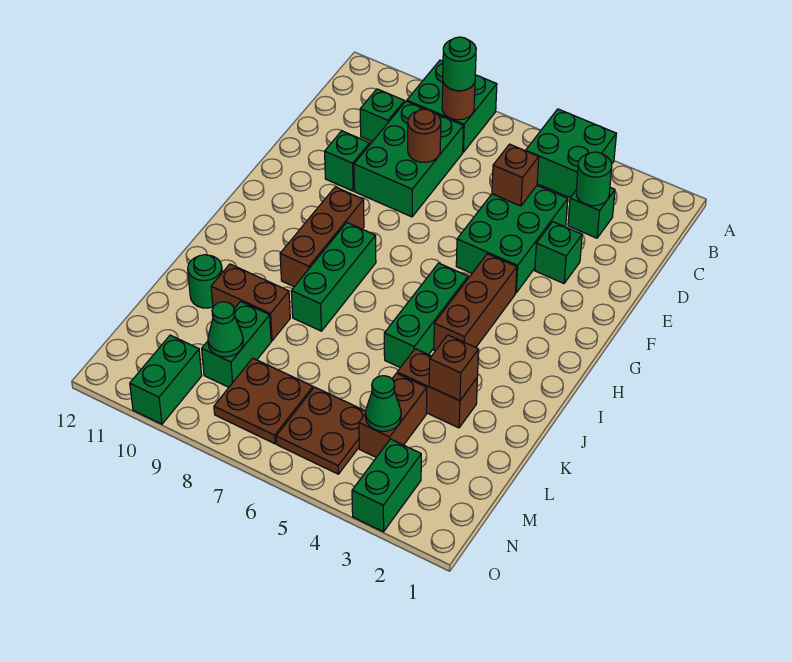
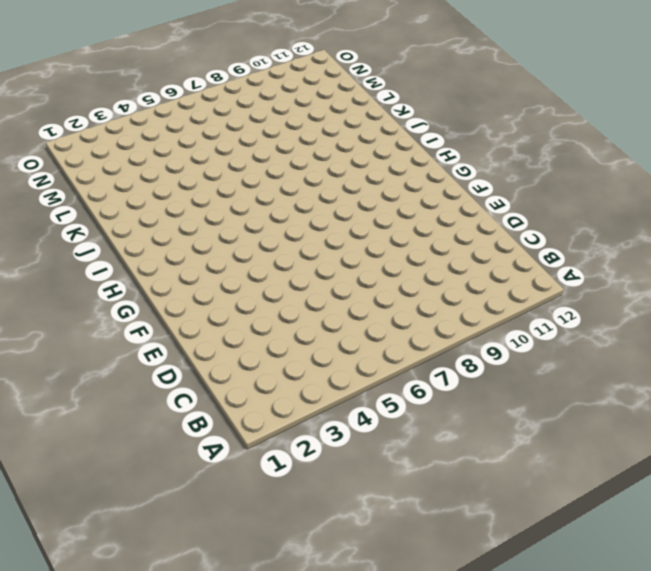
none -> green 2x2 brick [526,109,616,198]
none -> green 2x2 brick [407,60,497,152]
none -> green 1x1 brick [568,187,615,238]

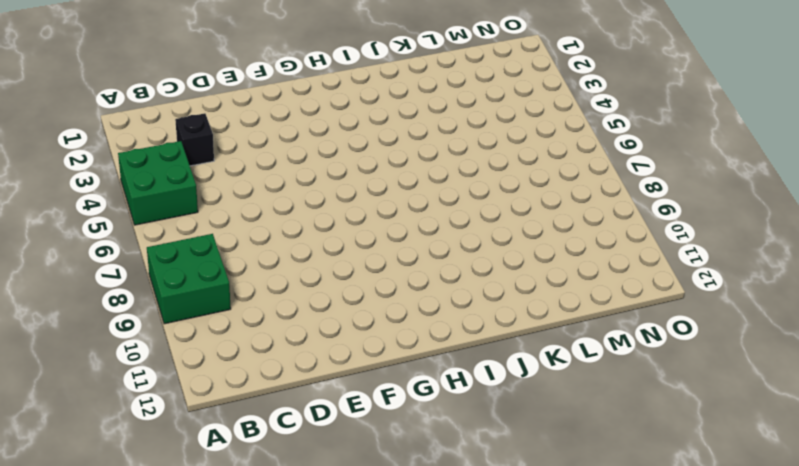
black 1x1 brick [175,113,214,166] -> green 1x1 brick [568,187,615,238]
none -> green 2x3 brick [354,101,463,217]
none -> green 1x1 brick [360,89,405,142]
none -> green 2x3 brick [456,186,568,293]

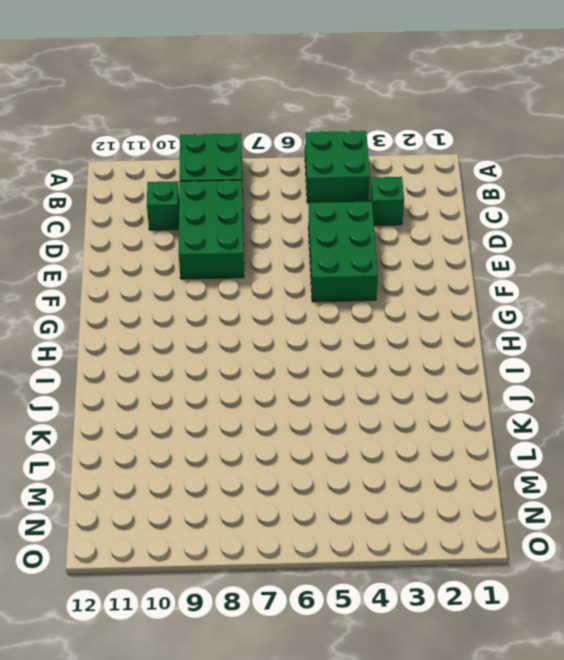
none -> green 1x1 brick [535,222,582,283]
none -> green 1x1 brick [325,131,370,191]
none -> brown 1x3 brick [434,254,517,351]

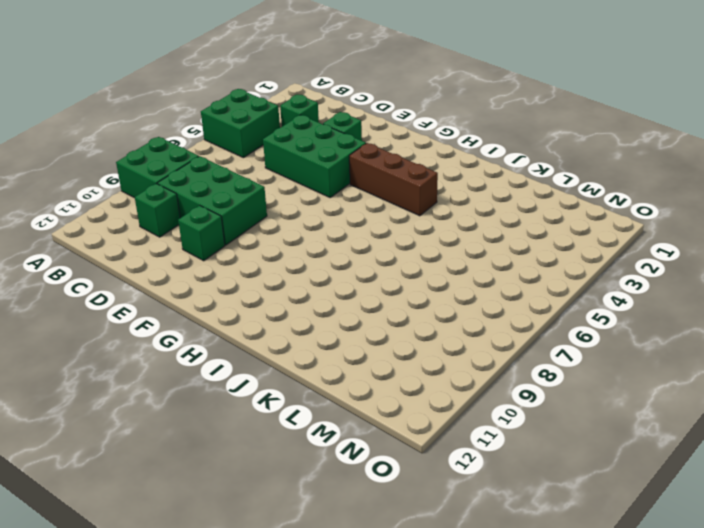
none -> brown 1x3 brick [280,187,364,287]
none -> green 1x3 brick [384,263,468,368]
none -> green 1x3 brick [291,223,376,331]

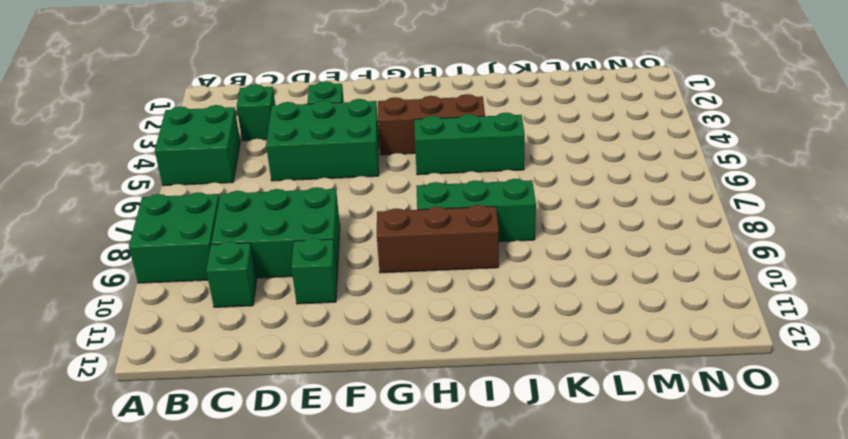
none -> brown 1x2 brick [397,349,477,428]
none -> brown 1x2 brick [211,264,290,341]
none -> green 1x1 round brick [188,255,222,308]

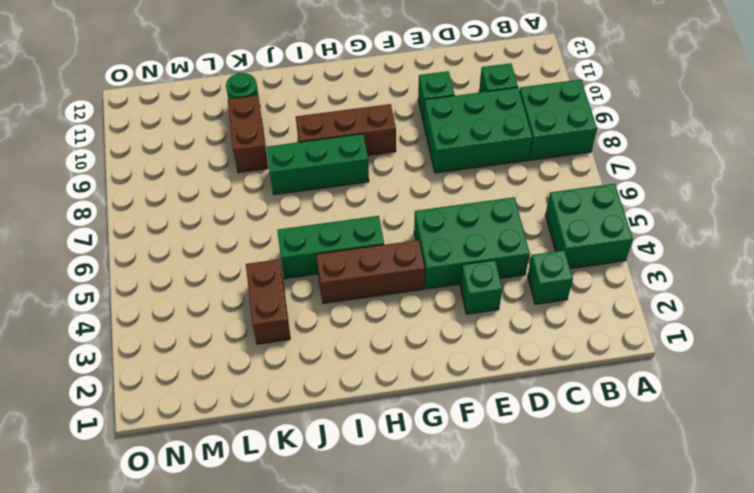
none -> brown 1x2 brick [359,373,427,457]
none -> green 1x2 brick [202,301,271,387]
none -> brown 2x2 plate [276,387,366,474]

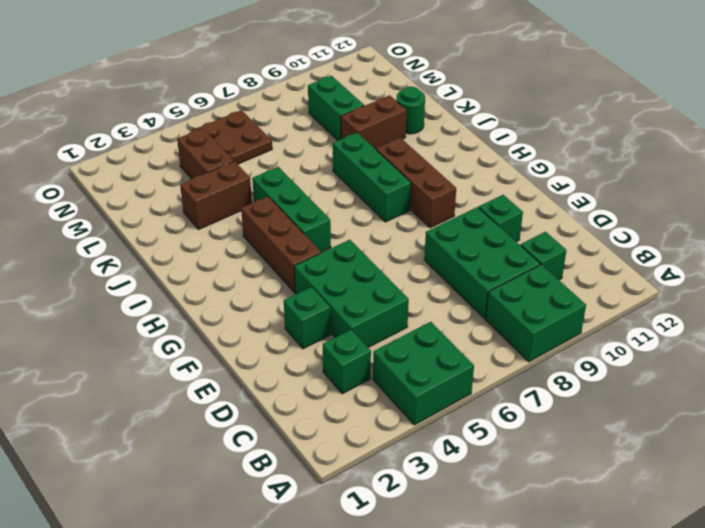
none -> brown 2x2 plate [214,358,313,444]
none -> green 1x2 brick [352,439,421,532]
none -> green 1x2 brick [130,335,202,424]

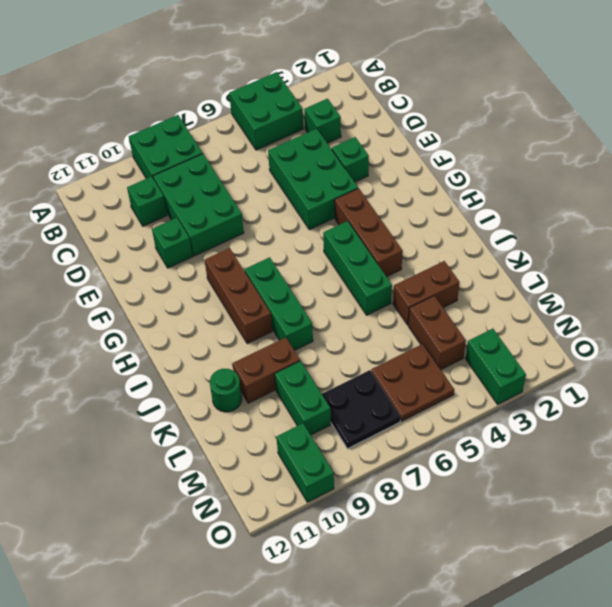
black 2x2 plate [322,370,401,449] -> brown 2x2 plate [214,358,313,444]
none -> brown 1x1 round brick [442,83,475,120]
none -> green 1x1 round brick [576,152,612,206]
none -> brown 1x1 brick [492,144,539,206]

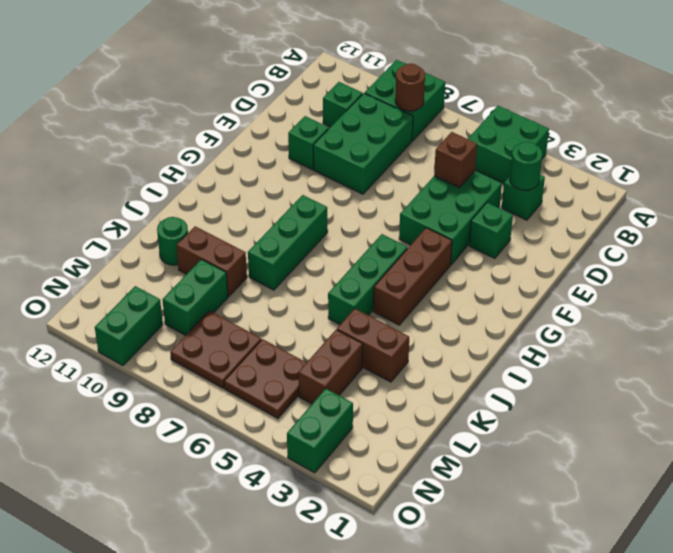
none -> brown 1x3 brick [280,187,364,287]
none -> brown 1x1 round brick [408,109,441,163]
none -> brown 1x1 brick [429,335,479,401]

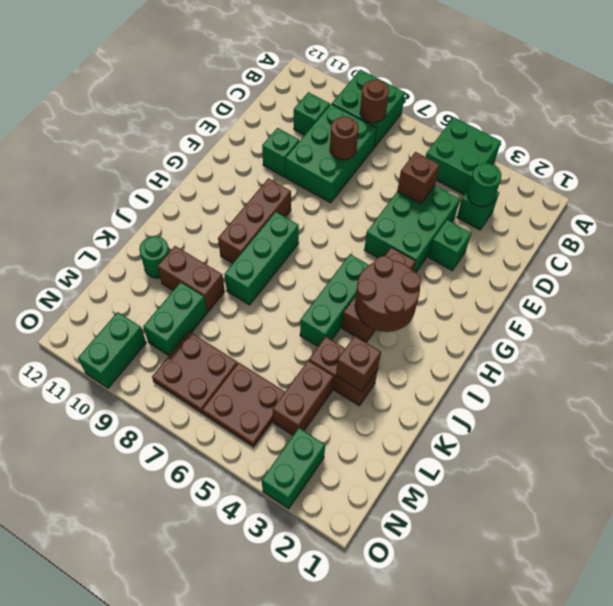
brown 2x2 round brick [355,256,421,332] -> none
none -> green 1x1 cone [366,376,401,431]
none -> green 1x1 cone [208,302,243,357]
none -> green 1x1 round brick [443,37,476,91]

